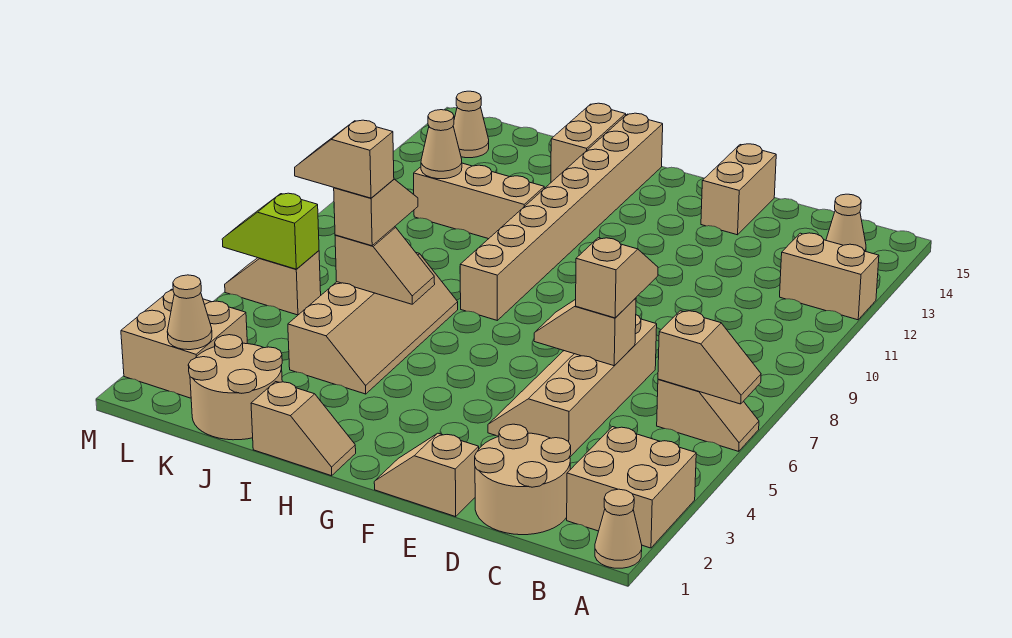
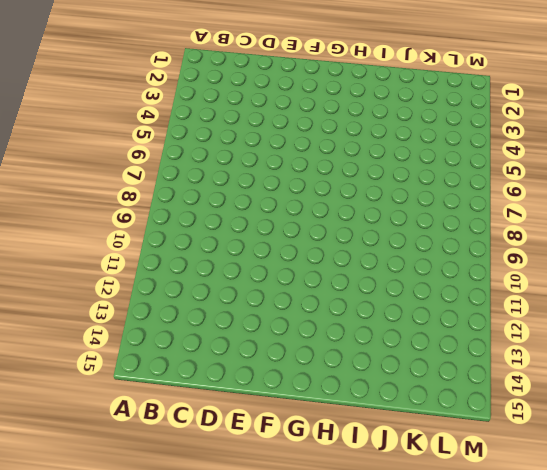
none -> tan 1x1 cone [595,489,642,568]
none -> tan 2x2 brick [567,427,696,548]
none -> tan 1x2 slope [657,379,759,451]

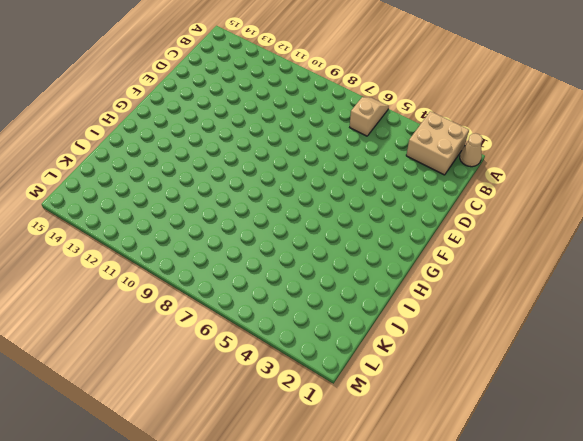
none -> tan 1x2 brick [780,233,879,320]
none -> tan 1x1 cone [826,194,866,252]
none -> tan 2x2 round brick [475,424,571,535]

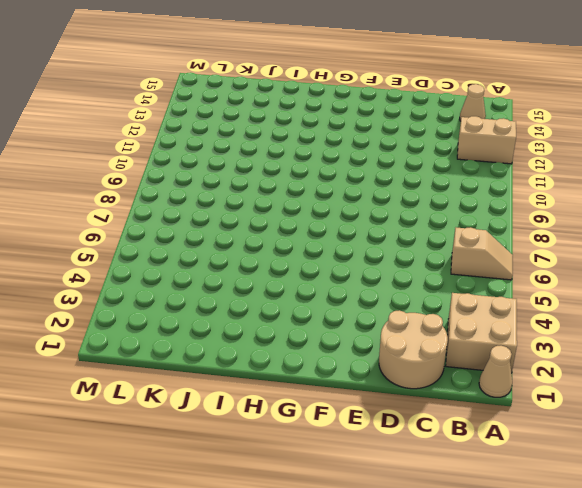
none -> tan 2x4 slope [488,315,657,457]
none -> tan 1x2 slope [374,433,479,517]
none -> tan 1x2 brick [701,144,776,235]

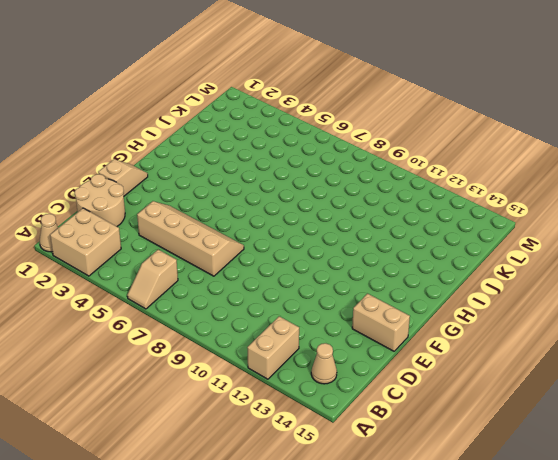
none -> tan 1x2 slope [251,382,356,476]
none -> tan 1x8 brick [460,113,663,320]
none -> tan 2x4 slope [288,253,458,394]

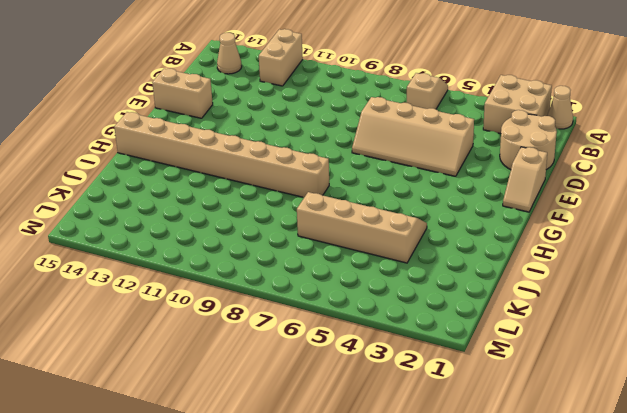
none -> tan 1x2 slope [251,382,356,476]
none -> tan 1x3 brick [414,163,544,239]
none -> tan 1x2 brick [551,103,626,182]

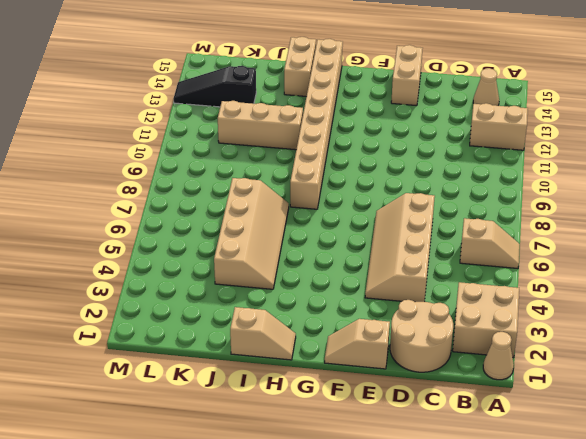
black 1x3 slope [174,66,256,107] -> none
none -> tan 2x2 round brick [188,335,282,440]
none -> tan 2x2 brick [121,289,247,398]
none -> tan 1x2 slope [225,251,321,315]

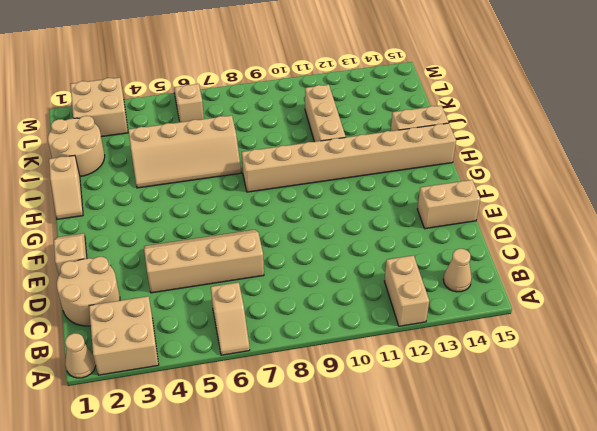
none -> tan 1x1 cone [453,91,489,158]
none -> tan 1x2 slope [658,311,761,404]
none -> tan 1x2 slope [534,298,636,366]

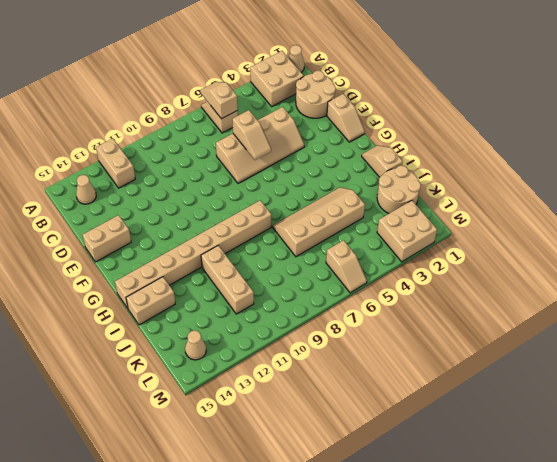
none -> tan 1x2 slope [335,227,435,304]
none -> tan 1x1 cone [421,110,462,179]
none -> tan 1x1 cone [167,275,212,350]

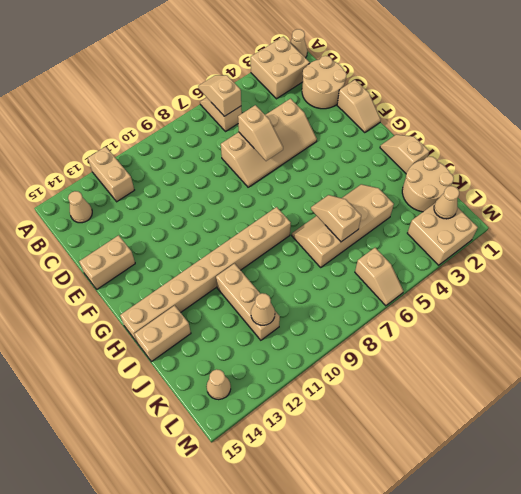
none -> lime 1x2 slope [222,193,319,269]
none -> tan 1x2 slope [576,238,658,318]
none -> tan 1x2 slope [334,179,418,246]

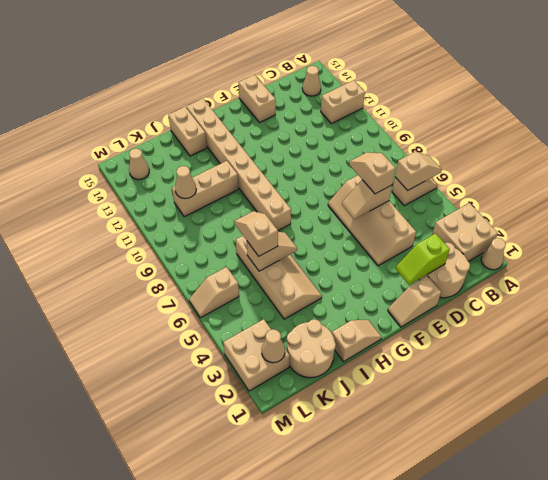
lime 1x2 slope [396,234,450,285] -> lime 1x2 slope moved to [222,193,319,269]
none -> tan 1x2 slope [295,120,394,198]

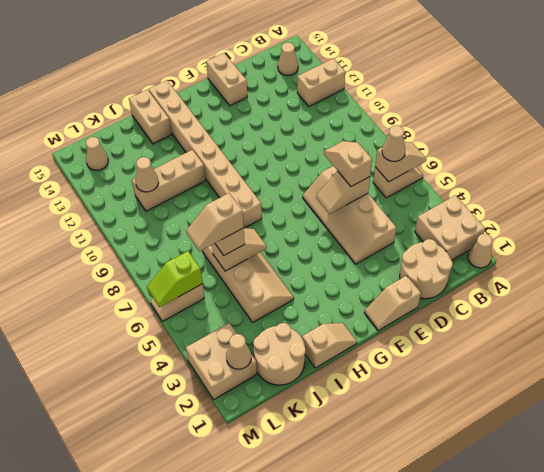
tan 1x1 cone [382,125,406,161] -> none

